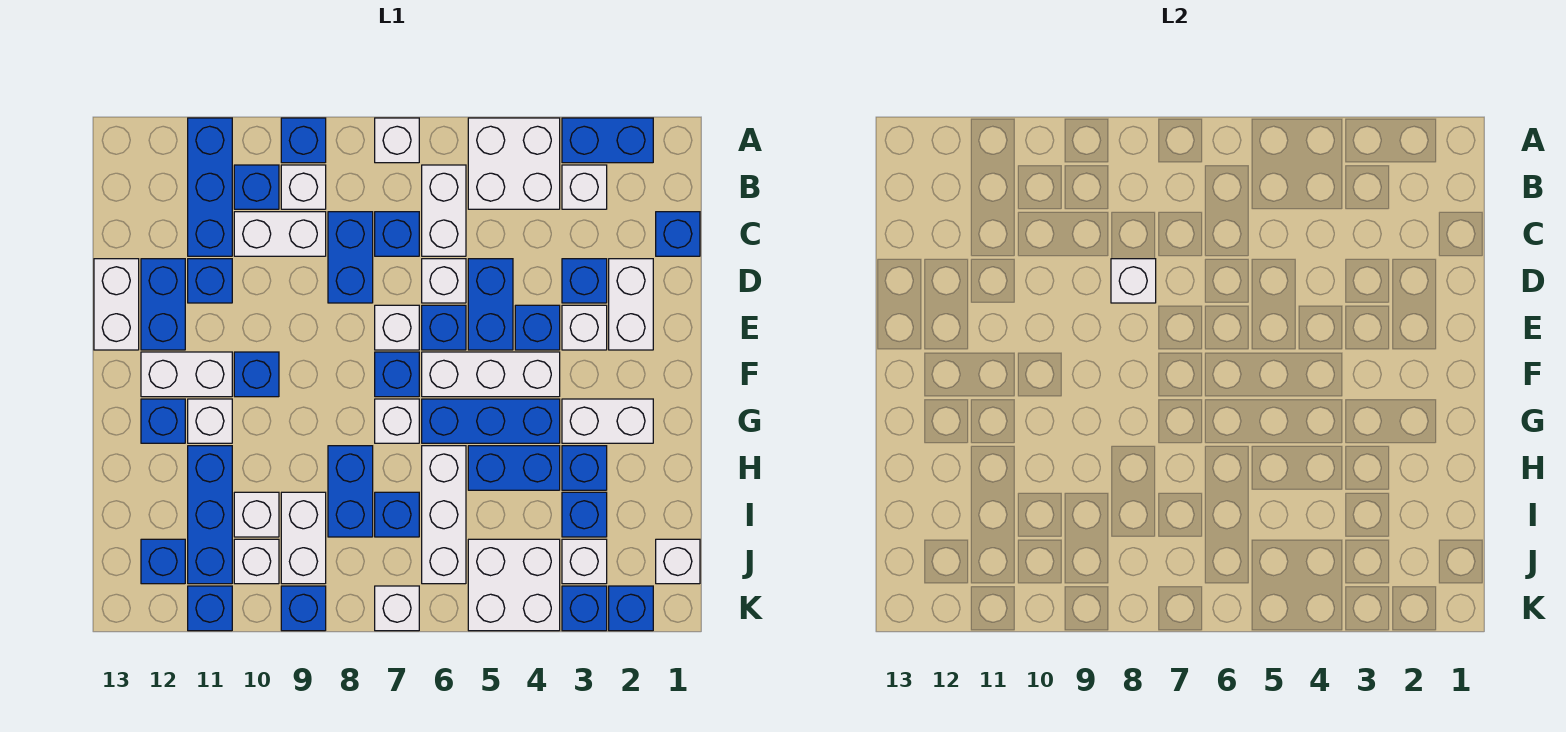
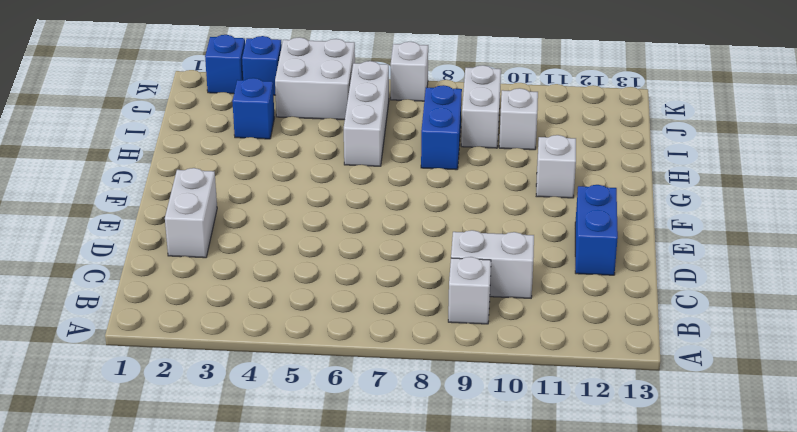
none -> blue 1x2 brick [562,118,653,163]
none -> white 2x2 brick [468,118,560,209]
none -> white 1x1 brick [375,118,419,163]
none -> blue 1x1 brick [281,118,326,163]

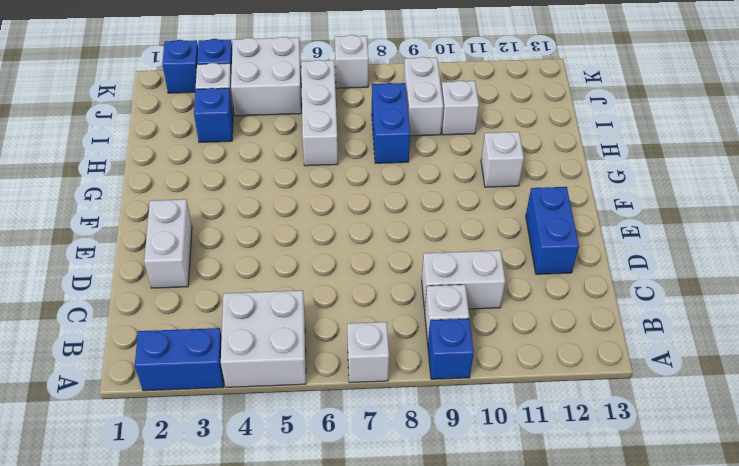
none -> blue 1x3 brick [188,118,232,256]
none -> white 1x1 brick [562,165,607,209]
none -> white 1x2 brick [422,165,466,256]
none -> blue 1x1 brick [234,165,279,209]

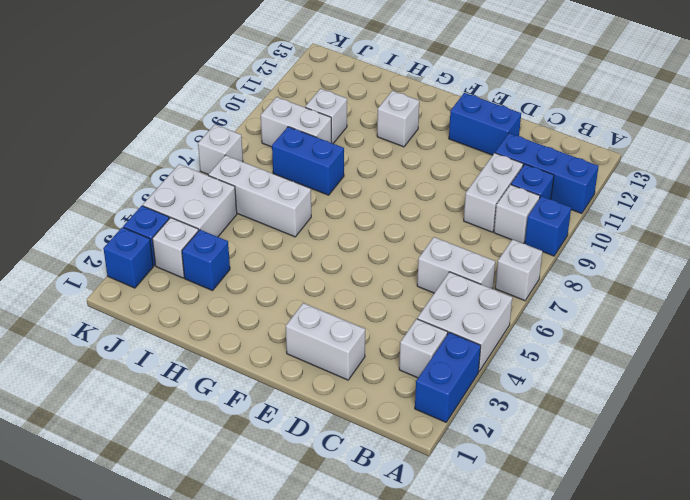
none -> blue 1x1 brick [656,212,700,256]
none -> blue 1x1 brick [375,212,419,256]
none -> blue 1x2 brick [328,212,373,303]
none -> blue 1x1 brick [562,259,607,303]

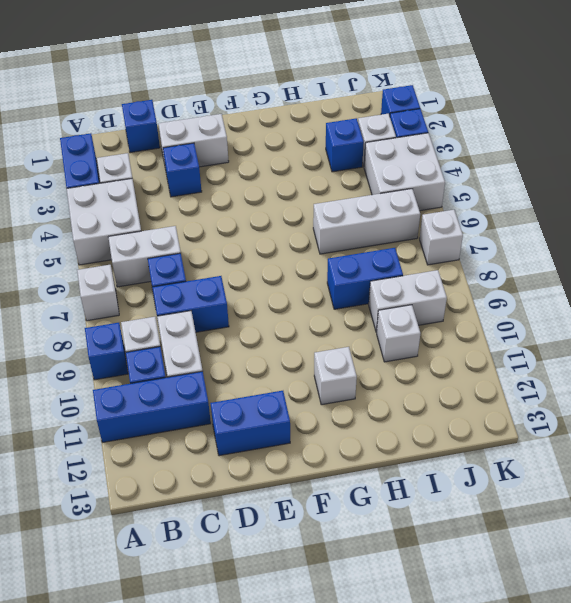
none -> blue 1x2 brick [468,259,513,350]
none -> white 1x1 brick [422,259,466,303]
none -> blue 1x1 brick [188,259,232,303]
none -> white 1x2 brick [94,259,139,350]

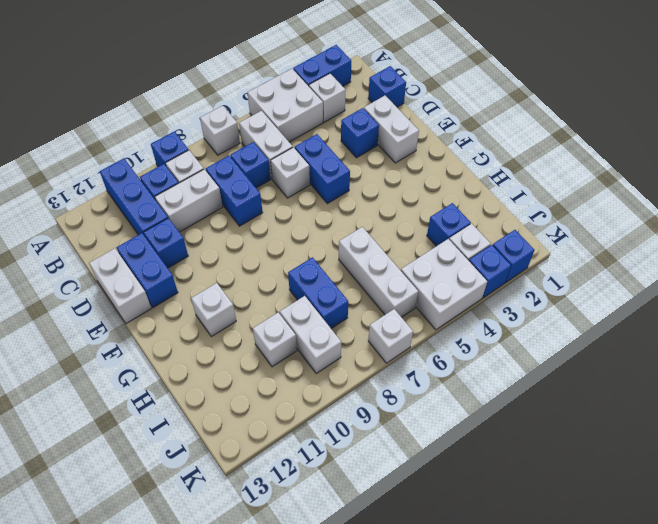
none -> white 1x1 brick [562,305,607,350]
none -> blue 1x1 brick [515,305,560,350]
none -> blue 1x1 brick [422,305,466,350]
none -> white 1x1 brick [375,305,419,350]

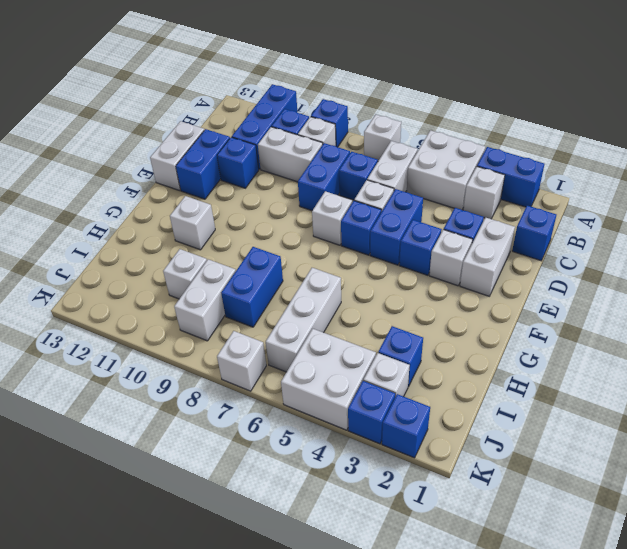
none -> white 1x3 brick [422,352,560,397]
none -> blue 1x1 brick [375,352,419,397]
none -> blue 1x1 brick [234,352,279,397]
none -> white 1x2 brick [141,352,232,397]

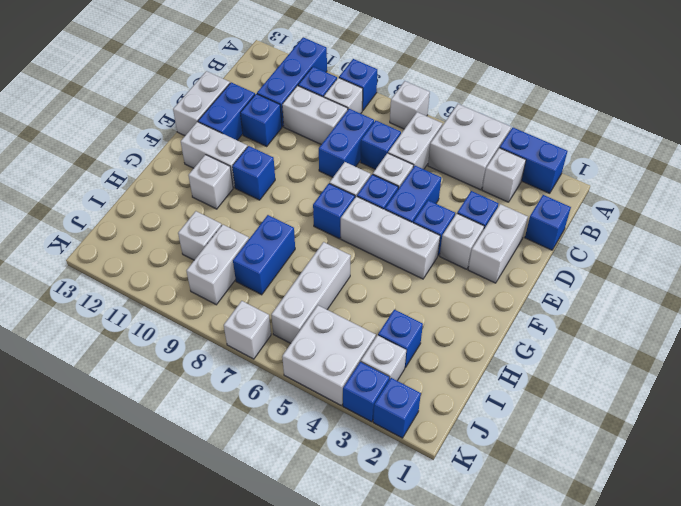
none -> white 1x2 brick [562,399,653,443]
none -> blue 1x3 brick [422,399,560,443]
none -> white 1x1 brick [375,399,419,443]
none -> blue 1x1 brick [141,399,185,443]

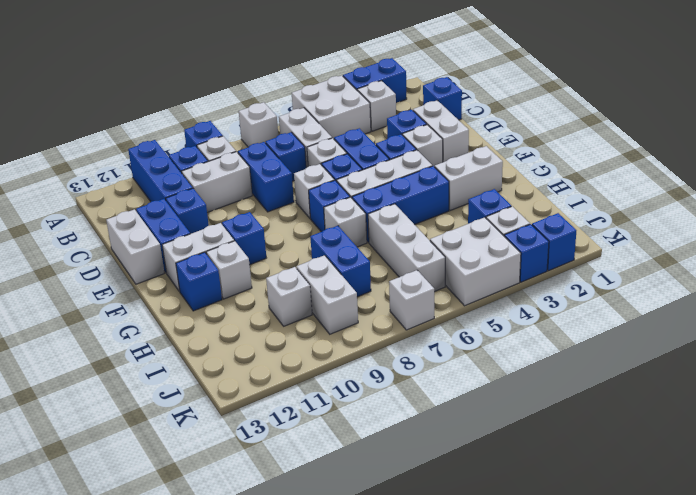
none -> blue 1x1 brick [562,446,607,490]
none -> blue 1x2 brick [468,446,560,490]
none -> blue 1x3 brick [188,446,232,584]
none -> blue 1x1 brick [375,492,419,537]

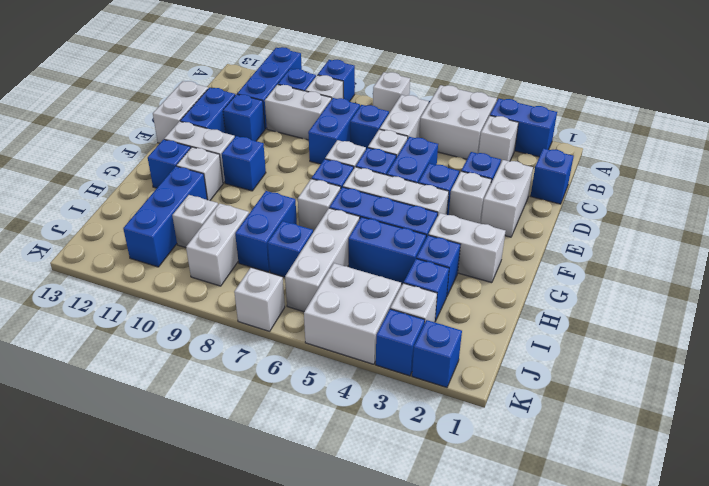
none -> white 1x1 brick [656,539,700,584]
none -> white 1x1 brick [234,539,279,584]
none -> blue 1x1 brick [141,539,185,584]
none -> blue 1x1 brick [281,586,326,631]

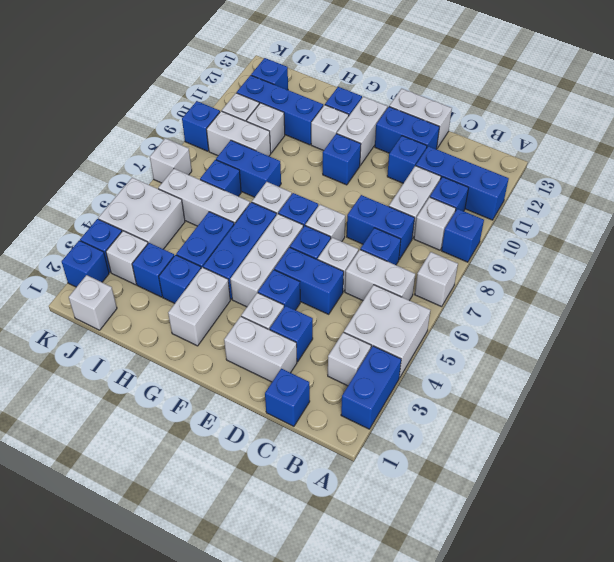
none -> blue 1x1 brick [188,586,232,631]
none -> white 1x1 brick [1111,259,1156,303]

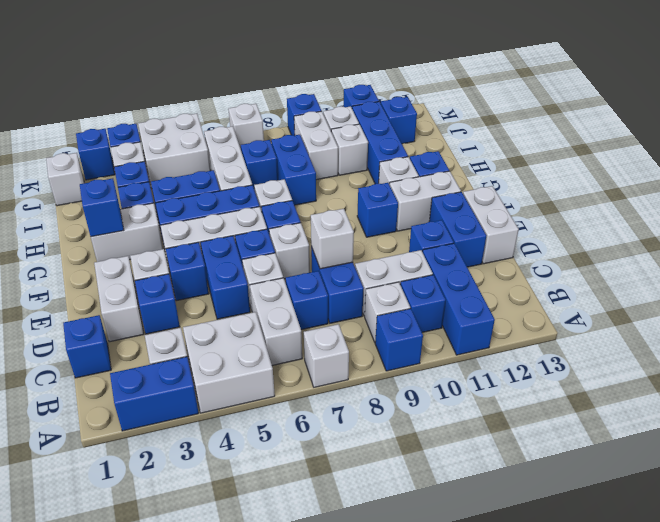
blue 1x1 brick [80,178,124,237] -> none

